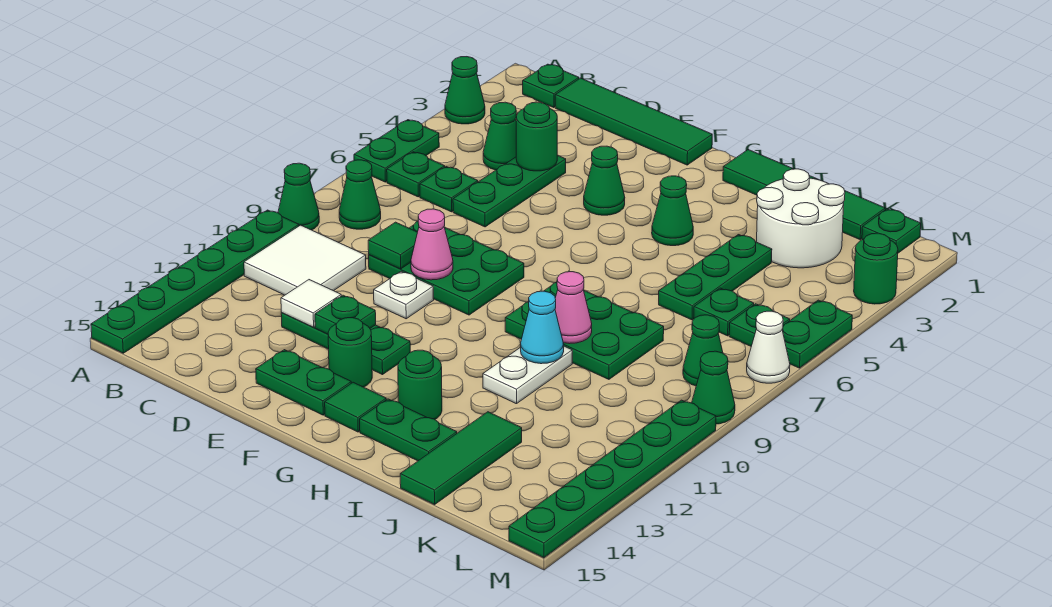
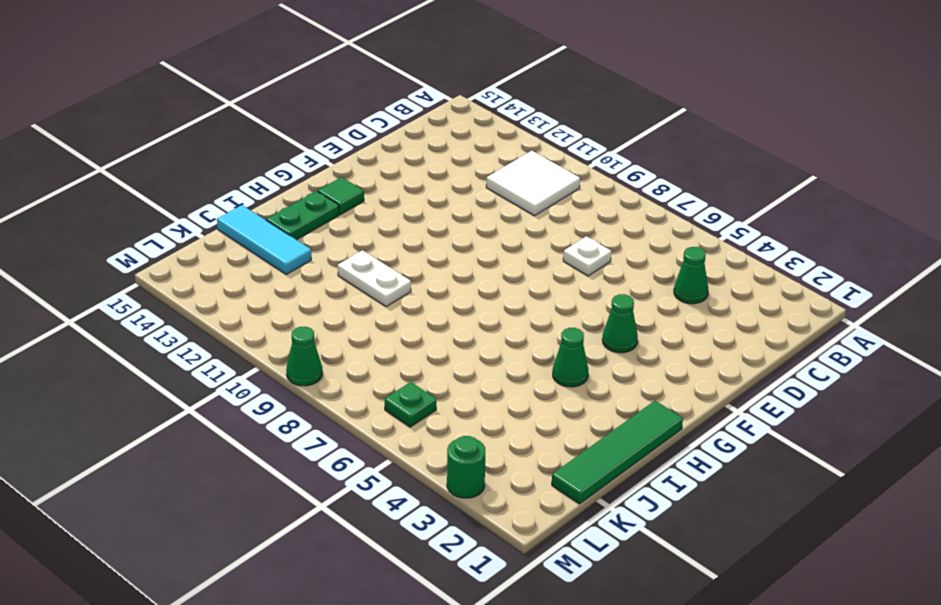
white 1x1 plate [563,236,611,276] -> white 1x1 plate moved to [374,271,434,319]
cyan 1x3 tile [217,205,311,274] -> green 1x3 tile [400,412,522,505]
none -> green 1x1 cone [445,57,485,124]
none -> green 1x2 plate [354,120,439,182]
none -> green 1x1 cone [278,163,319,230]
none -> green 1x6 plate [91,210,299,353]

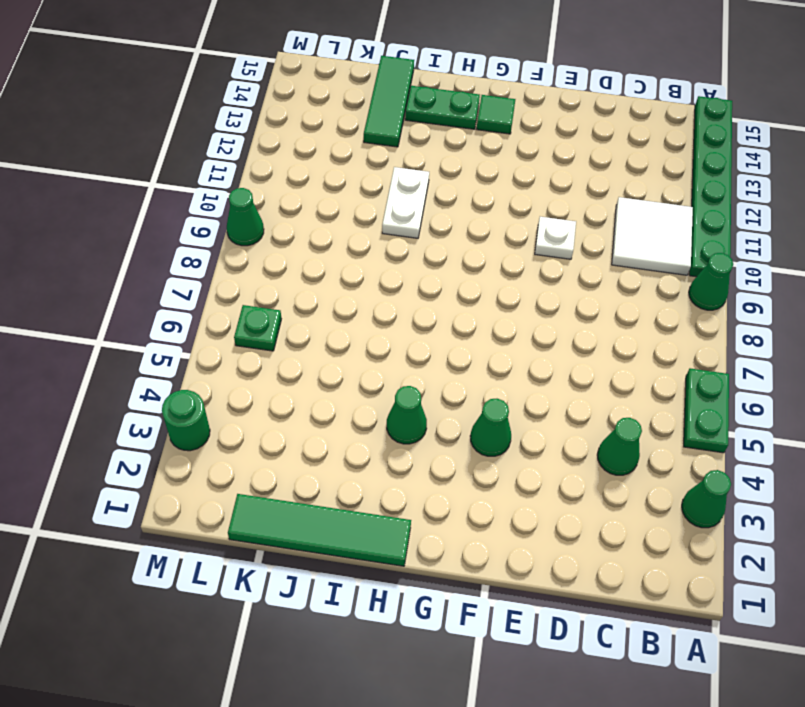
none -> green 1x1 plate [523,64,579,108]
none -> green 1x1 plate [387,152,445,197]
none -> green 1x1 cone [339,160,381,229]
none -> green 1x4 tile [555,78,712,165]

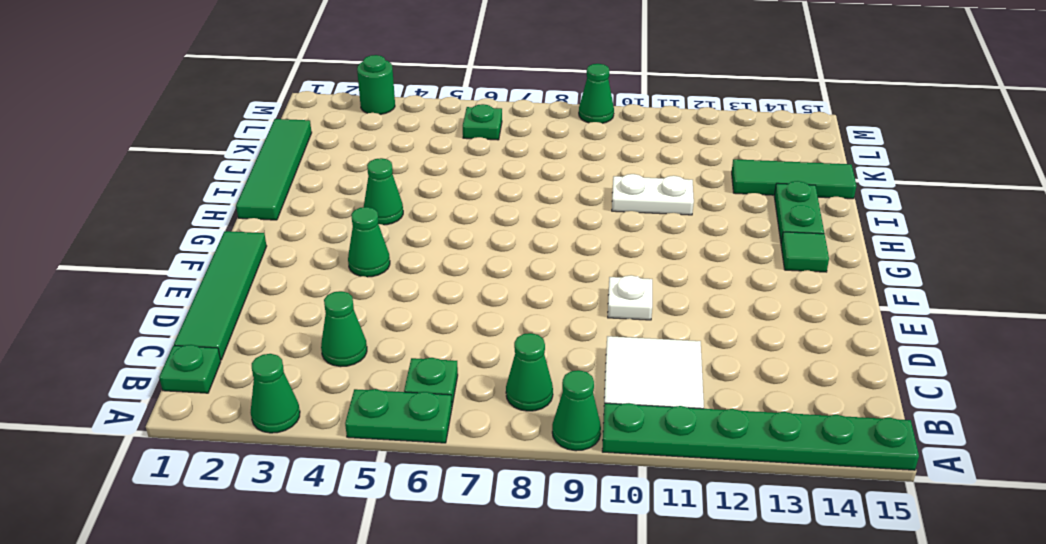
none -> green 1x1 plate [420,167,478,212]
none -> green 1x3 plate [453,155,566,227]
none -> green 2x3 plate [369,221,524,315]
none -> green 1x3 plate [281,313,410,375]

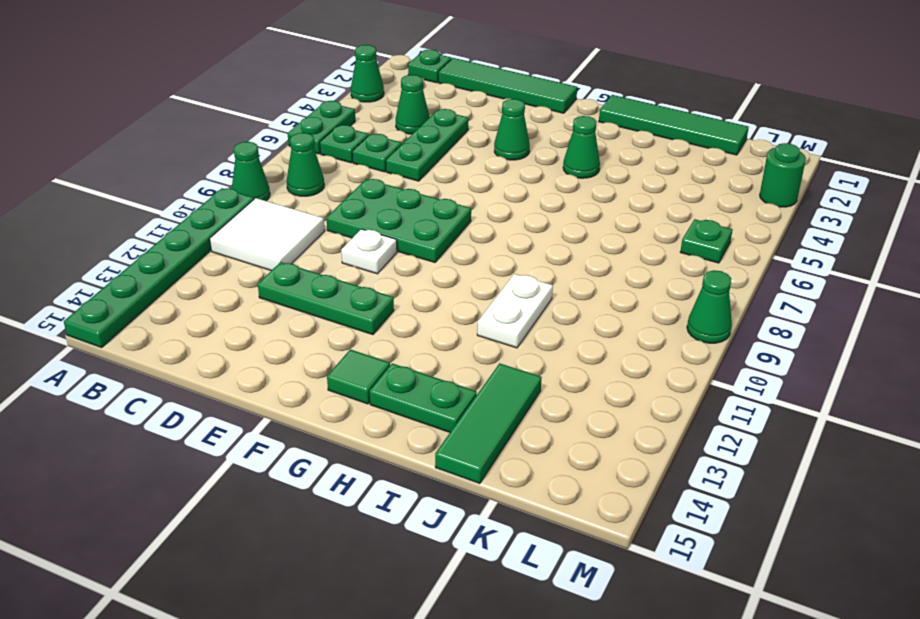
none -> green 1x2 plate [256,350,351,415]
none -> green 1x1 round brick [328,318,372,387]
none -> green 2x3 plate [505,282,664,379]
none -> green 1x1 round brick [398,350,442,419]

